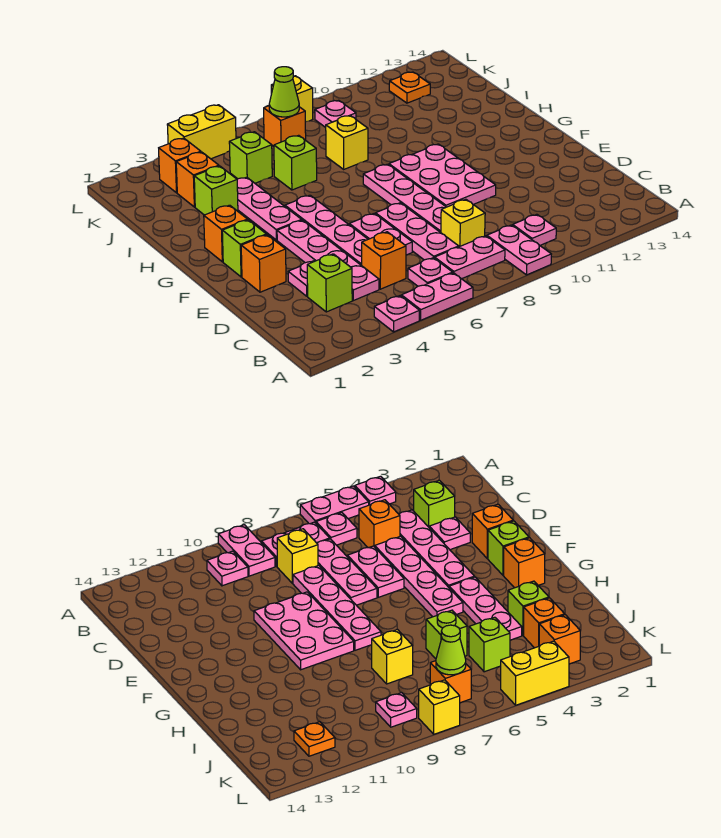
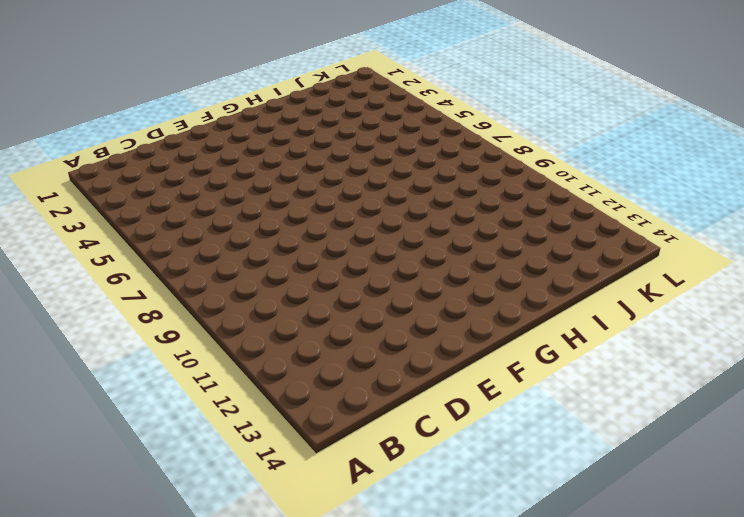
none -> pink 1x1 plate [374,296,420,332]
none -> pink 1x2 plate [401,273,473,320]
none -> pink 1x2 plate [487,225,551,275]
none -> pink 1x1 plate [408,258,453,286]

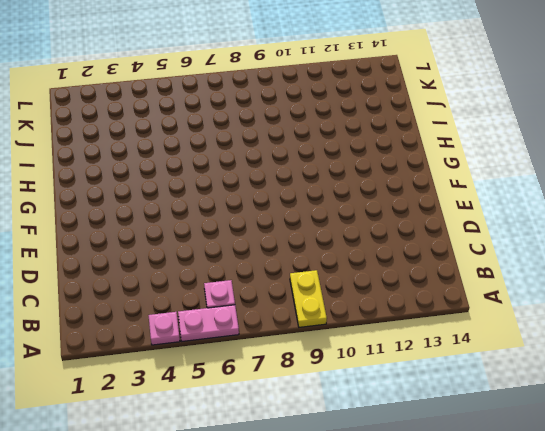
yellow 1x2 plate [290,270,327,327] -> pink 1x2 plate [487,225,551,275]
none -> pink 1x2 plate [435,236,505,279]
none -> pink 1x1 plate [513,214,556,245]
none -> lime 1x1 brick [307,254,352,312]
none -> pink 1x4 plate [277,220,379,301]

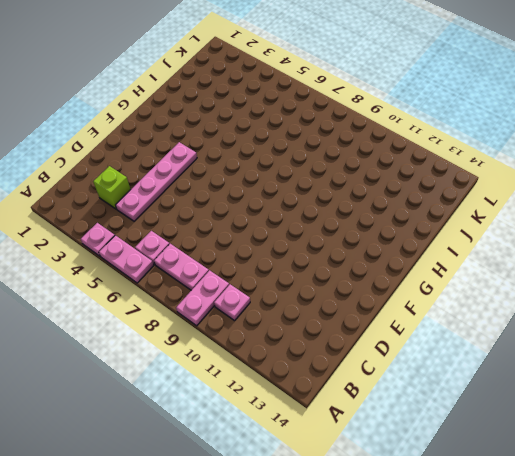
none -> orange 1x1 brick [362,232,406,289]
none -> pink 1x3 plate [376,203,459,260]
none -> yellow 1x1 brick [441,199,485,247]
none -> pink 1x1 plate [288,261,315,296]

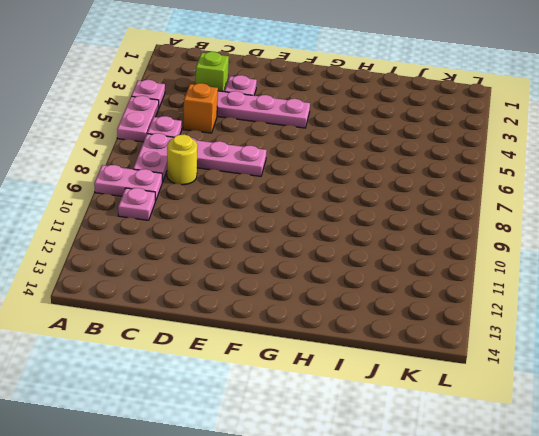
yellow 1x1 round brick [167,134,198,185] -> yellow 1x1 brick [441,199,485,247]
none -> pink 1x4 plate [285,195,368,266]
none -> pink 1x2 plate [349,213,412,255]
none -> pink 1x4 plate [363,164,446,232]
none -> orange 1x1 brick [241,235,286,292]

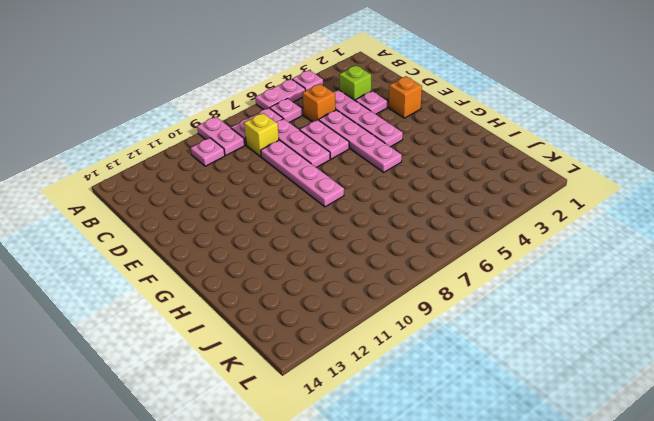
none -> pink 2x3 plate [389,144,496,207]
none -> lime 1x1 brick [222,220,266,277]
none -> orange 1x1 brick [204,205,247,262]
none -> pink 1x3 plate [237,177,302,240]

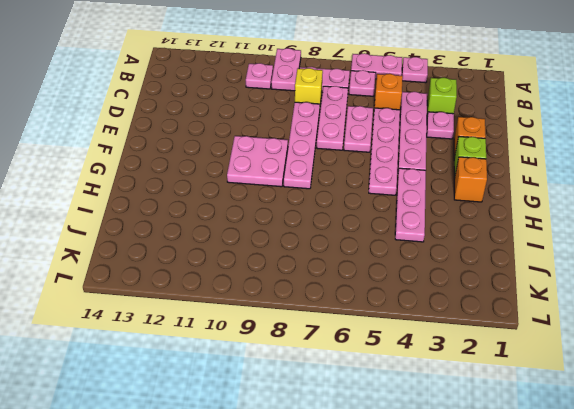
pink 2x2 plate [227,136,288,187] -> pink 2x3 plate [389,144,496,207]
none -> lime 1x1 brick [194,166,238,215]
none -> lime 1x1 brick [274,135,317,190]
none -> yellow 1x1 brick [326,116,368,169]
none -> orange 1x1 brick [176,152,219,207]

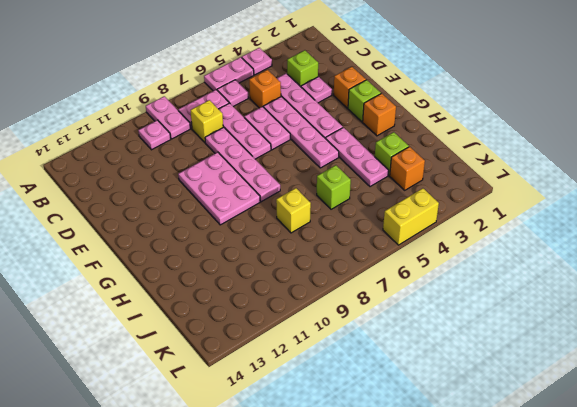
none -> lime 1x1 brick [229,132,272,183]
none -> orange 1x1 brick [159,138,201,193]
none -> orange 1x1 brick [264,106,306,146]
none -> pink 1x1 plate [315,100,356,127]

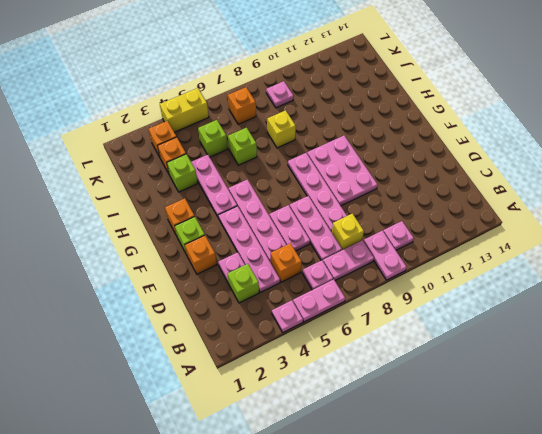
none -> orange 1x1 plate [389,72,430,103]
none -> yellow 1x1 brick [271,76,313,122]
none -> lime 1x1 cone [269,67,299,117]

